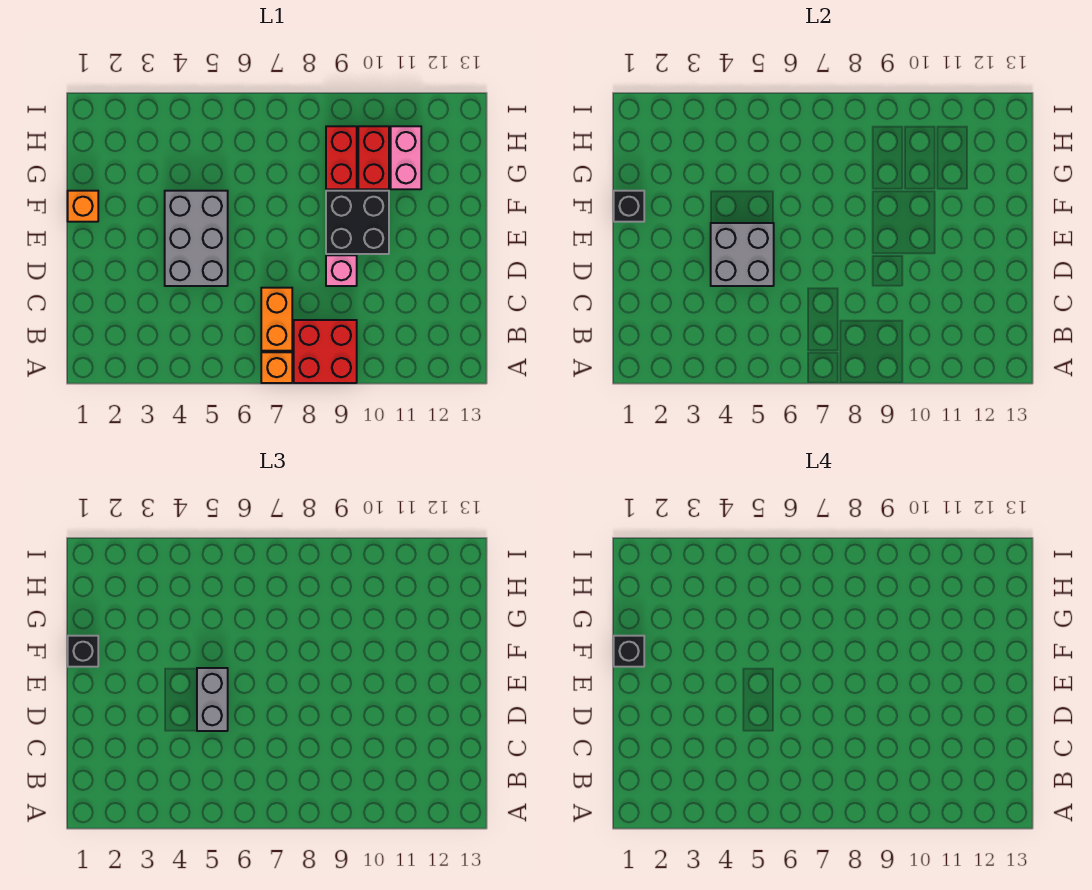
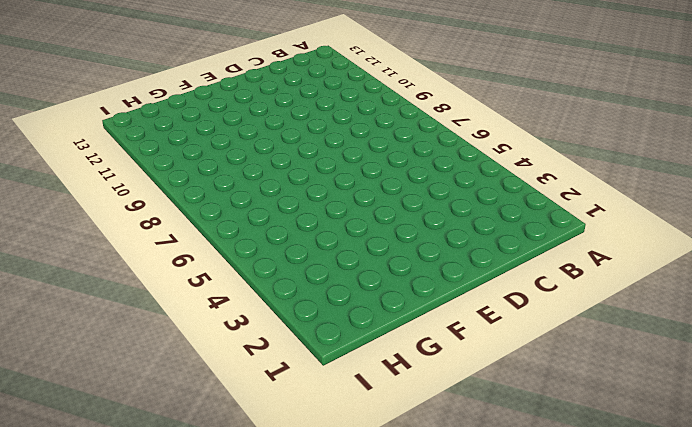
none -> orange 1x1 brick [261,352,292,383]
none -> red 2x2 brick [294,320,357,383]
none -> orange 1x2 brick [261,288,292,351]

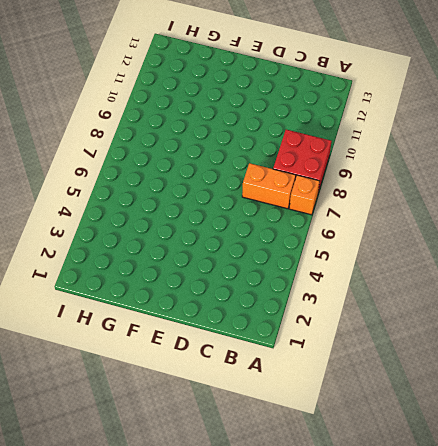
none -> grey 2x3 brick [165,191,228,286]
none -> pink 1x1 brick [326,255,357,286]
none -> black 2x2 brick [326,191,389,254]

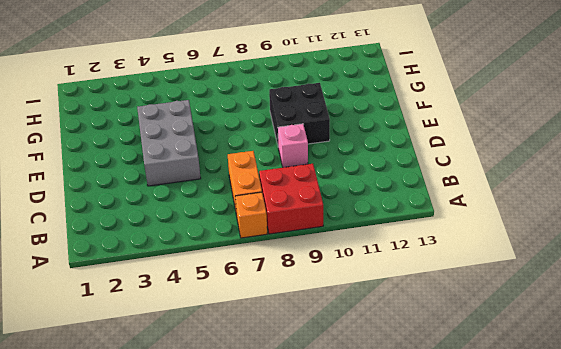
none -> orange 1x1 brick [68,191,98,222]
none -> red 1x2 brick [326,126,357,189]
none -> red 1x2 brick [358,126,389,189]

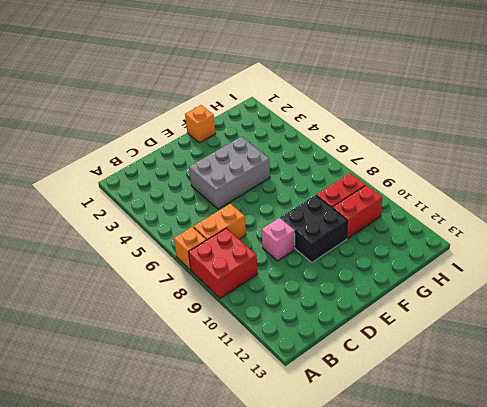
none -> pink 1x2 brick [391,126,421,189]
none -> grey 2x2 brick [711,223,774,286]
none -> black 1x1 brick [614,191,644,222]

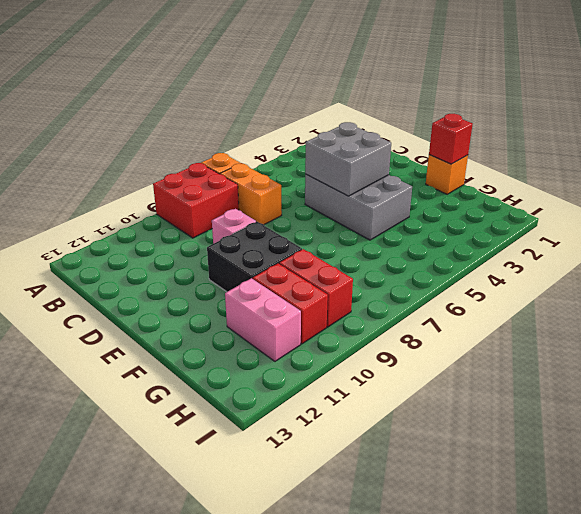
red 1x1 brick [429,114,473,164] -> black 1x1 brick [614,191,644,222]
none -> grey 1x2 brick [197,668,228,731]
none -> black 1x1 brick [68,636,98,667]
none -> black 1x1 brick [614,636,644,667]

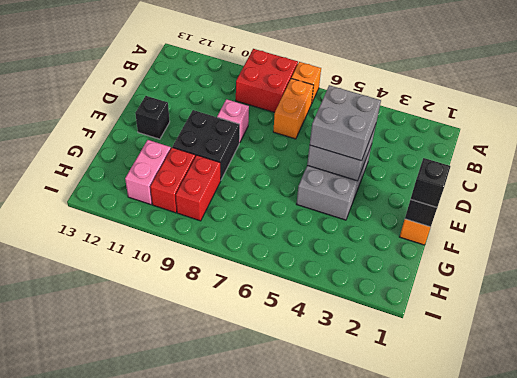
grey 2x2 brick [310,85,381,161] -> grey 1x2 brick [197,668,228,731]
black 1x1 brick [135,96,170,139] -> black 1x1 brick moved to [614,636,644,667]

